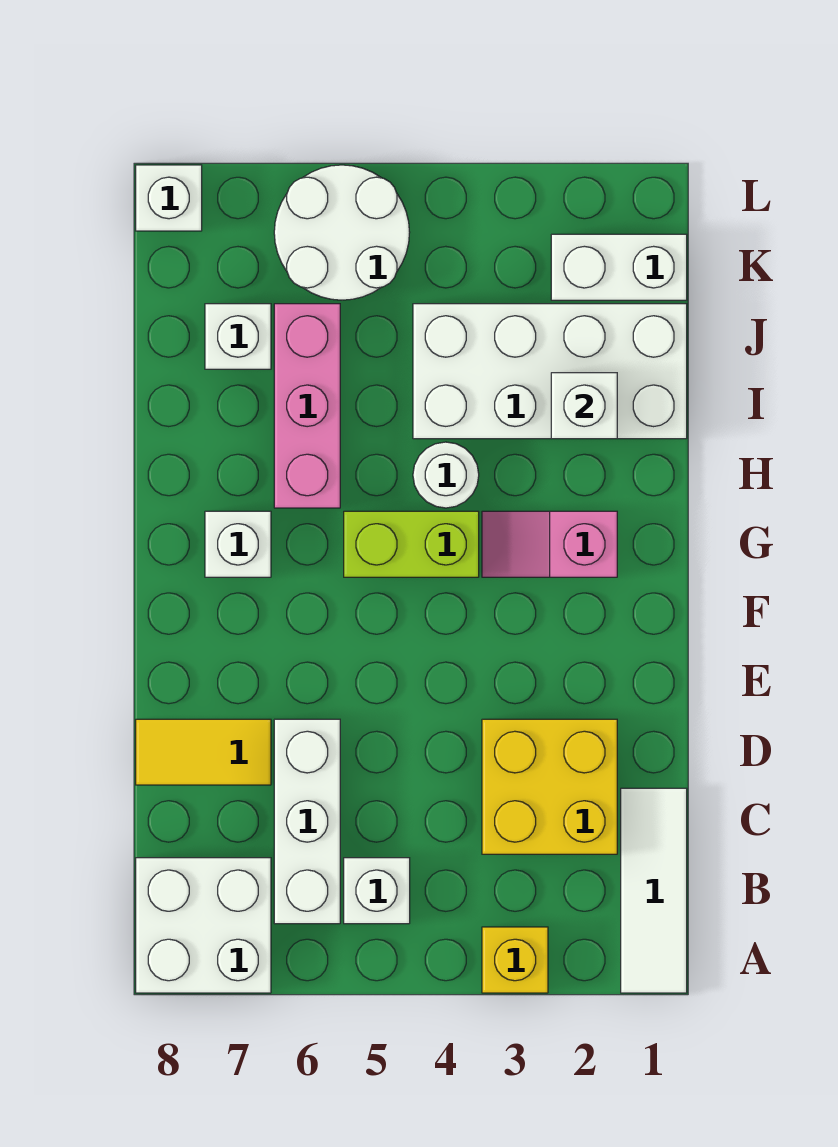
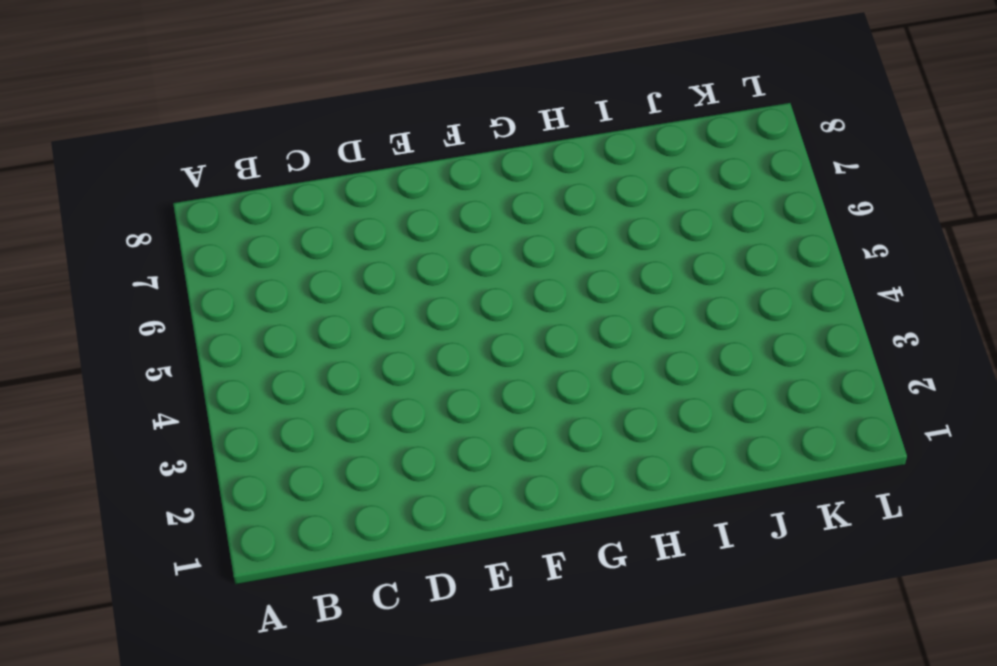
none -> white 1x3 tile [621,788,687,993]
none -> yellow 1x1 brick [482,927,548,993]
none -> white 2x2 brick [136,858,271,993]

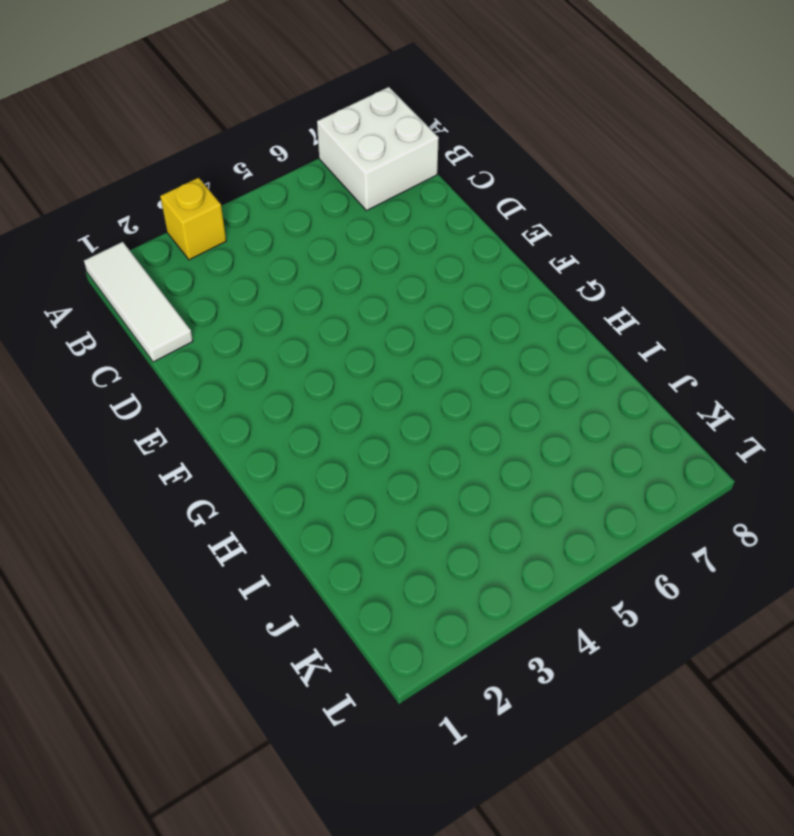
none -> white 1x1 brick [344,858,410,924]
none -> white 1x3 brick [274,719,340,924]
none -> yellow 2x2 brick [482,719,617,854]

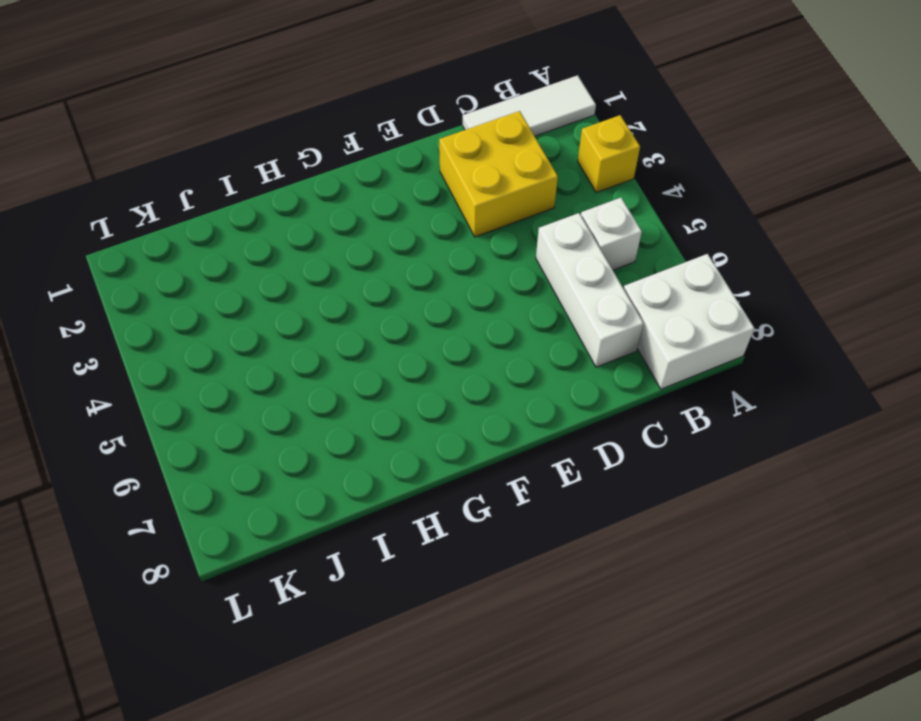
white 1x3 brick [536,213,643,367] -> white 1x3 brick turned to [274,719,340,924]
none -> yellow 1x2 tile [136,719,271,785]
none -> pink 1x2 slope [482,511,617,577]
none -> lime 1x2 brick [344,511,479,577]

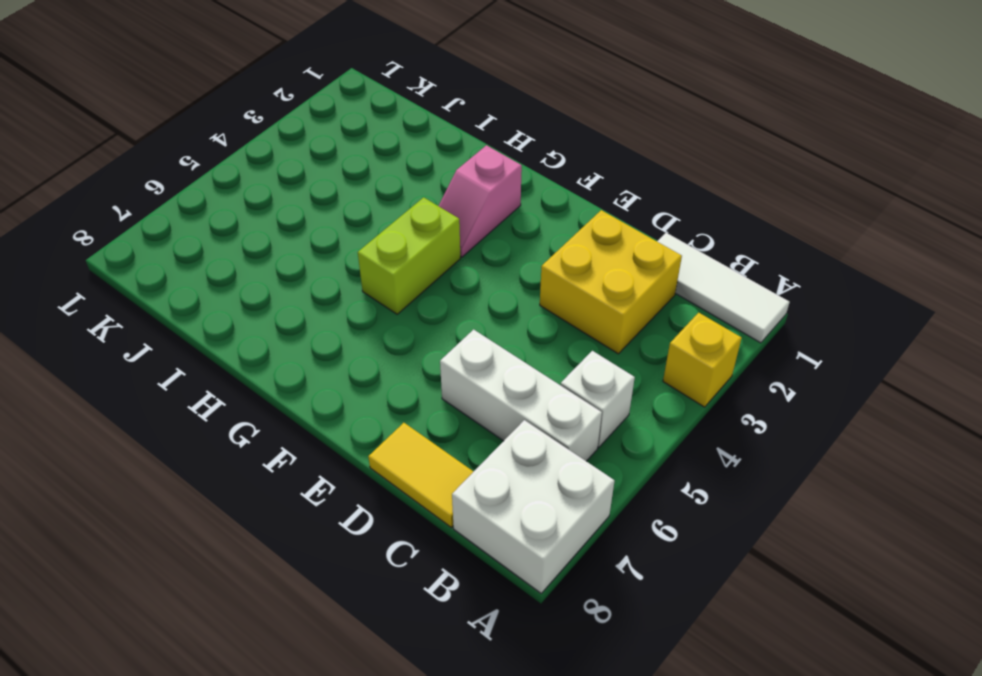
yellow 1x2 tile [368,423,474,528] -> yellow 1x2 tile turned to [136,719,271,785]
none -> white 1x1 brick [205,511,271,577]
none -> white 1x1 round brick [413,442,479,508]
none -> pink 1x3 brick [274,304,340,508]

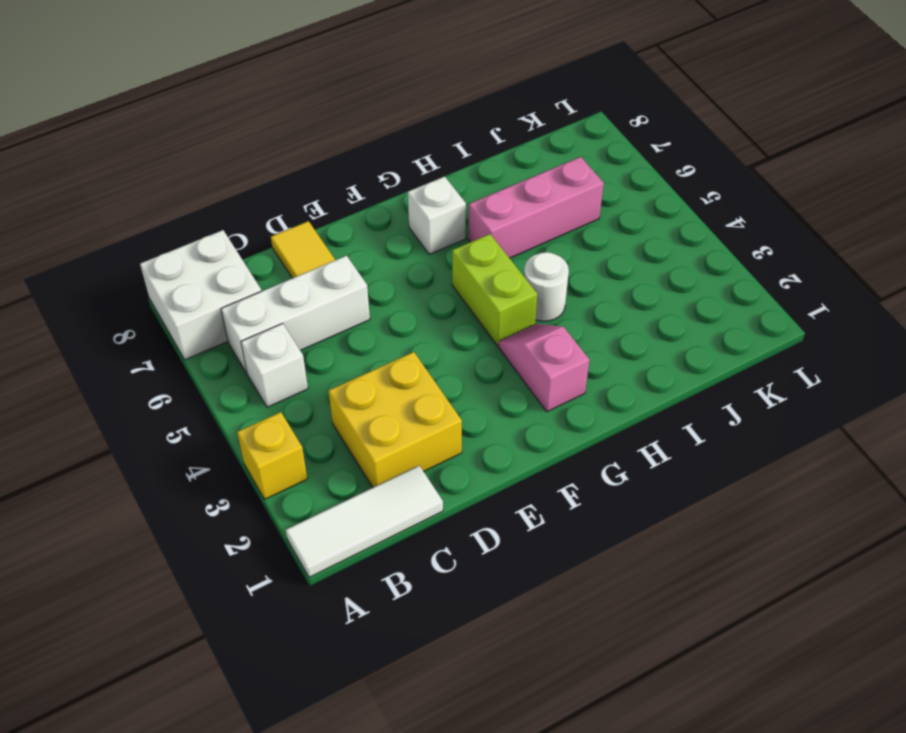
none -> white 2x4 brick [413,304,687,439]
none -> white 1x1 brick [205,304,271,369]
none -> white 1x2 brick [551,234,687,300]

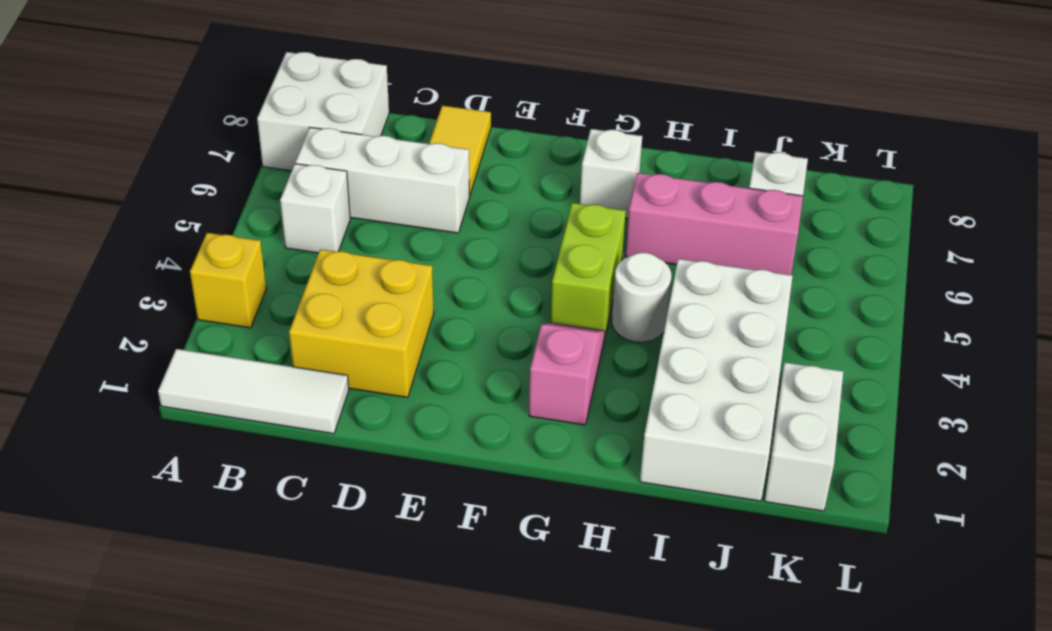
none -> white 2x2 round brick [274,165,410,300]
none -> white 1x1 brick [136,165,202,231]
none -> white 1x1 brick [551,373,617,439]

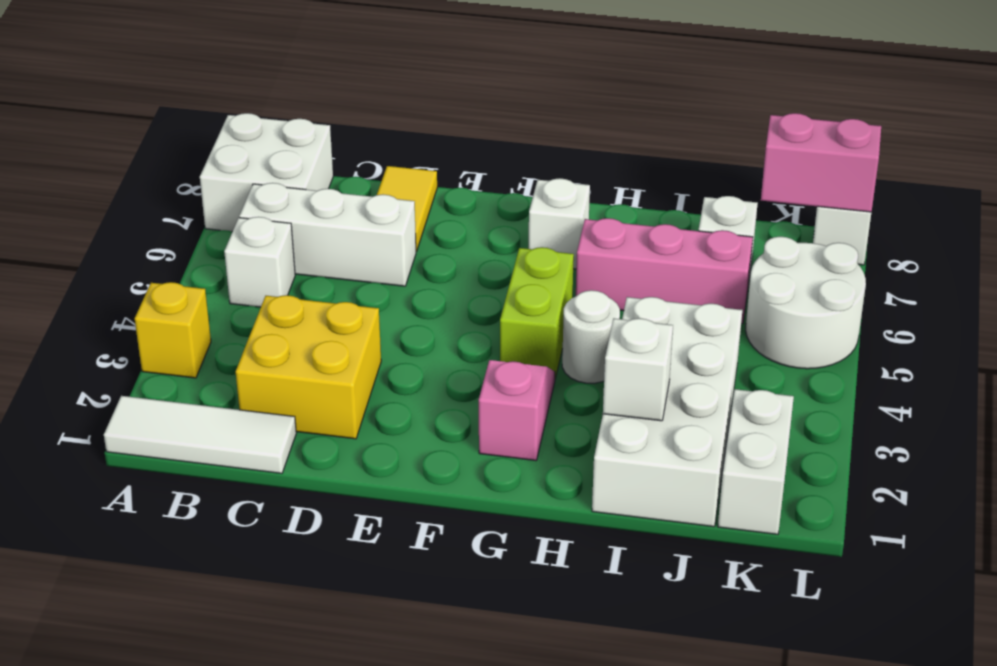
pink 1x2 brick [761,113,881,212] -> none

